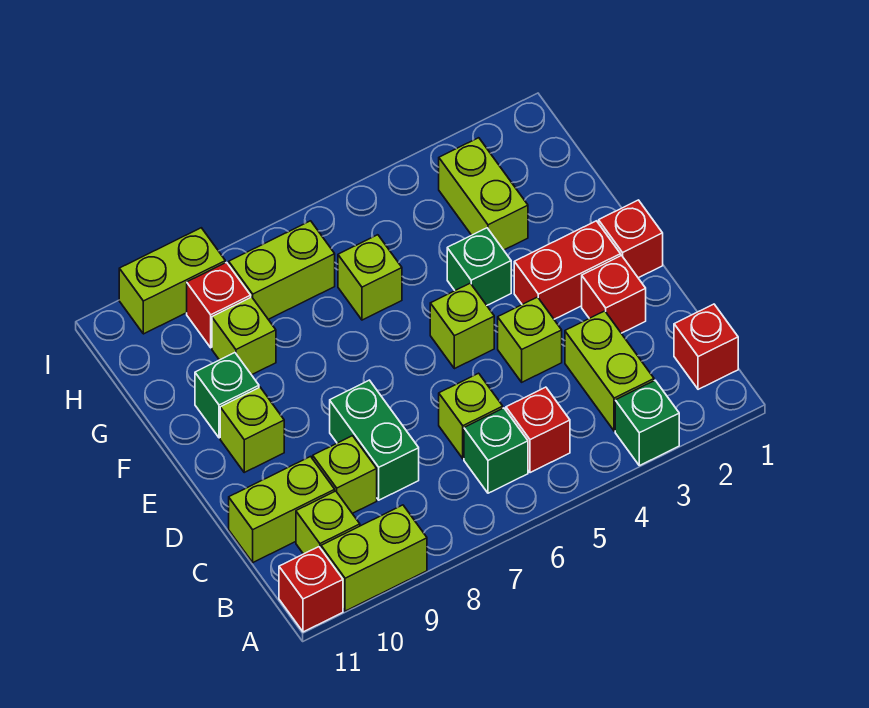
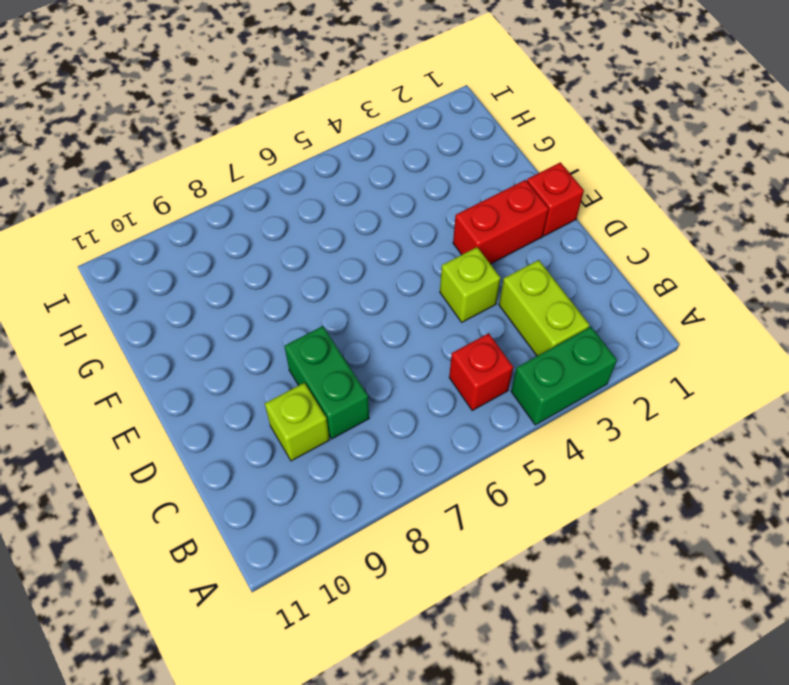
green 1x2 brick [511,327,617,425] -> green 1x1 brick [615,381,679,466]
none -> lime 1x2 brick [321,505,427,611]
none -> red 1x1 brick [279,547,343,632]
none -> red 1x1 brick [674,304,738,389]

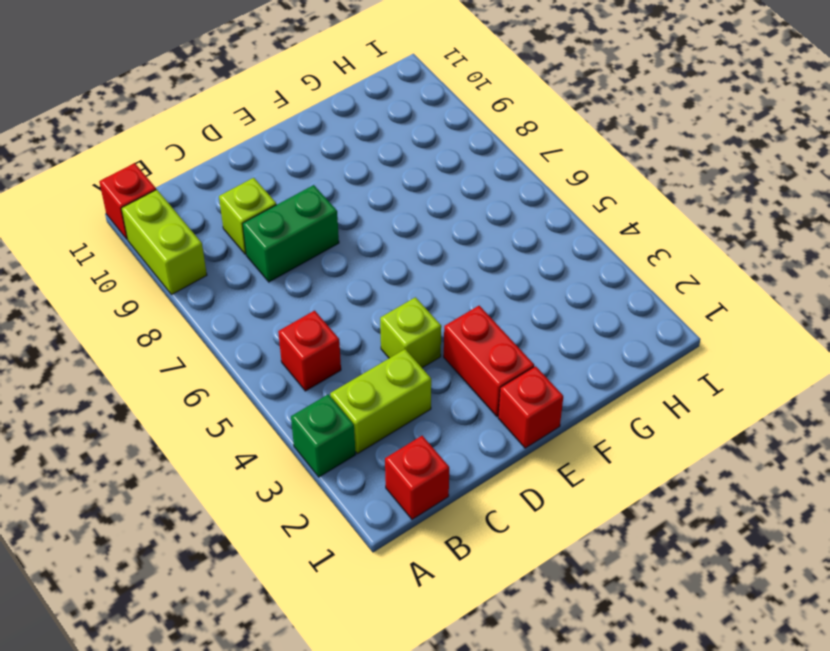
none -> green 1x1 brick [464,408,528,493]
none -> lime 1x1 brick [296,491,360,554]
none -> lime 1x1 brick [439,373,503,459]

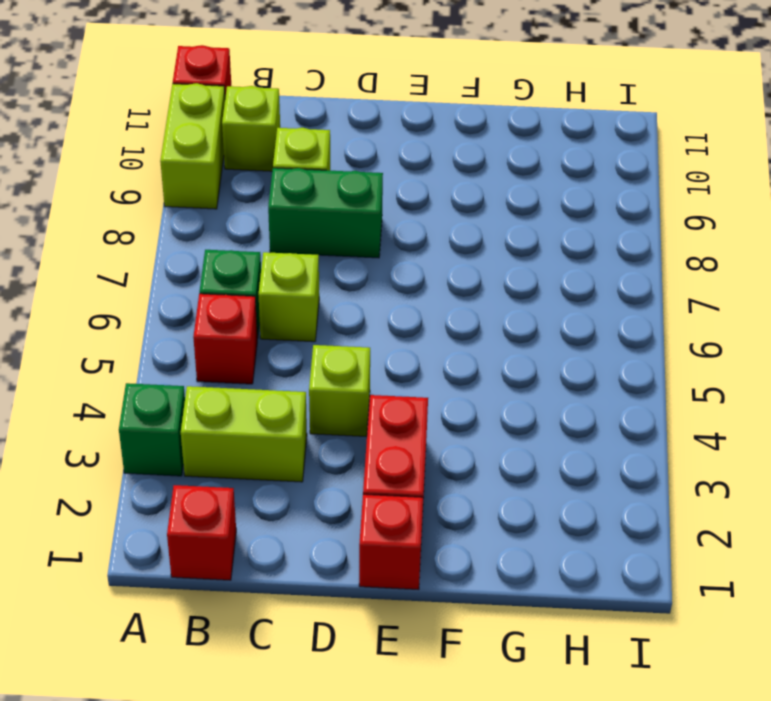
none -> lime 1x2 brick [229,457,335,562]
none -> red 1x1 brick [582,256,646,333]
none -> lime 1x1 brick [430,283,494,369]

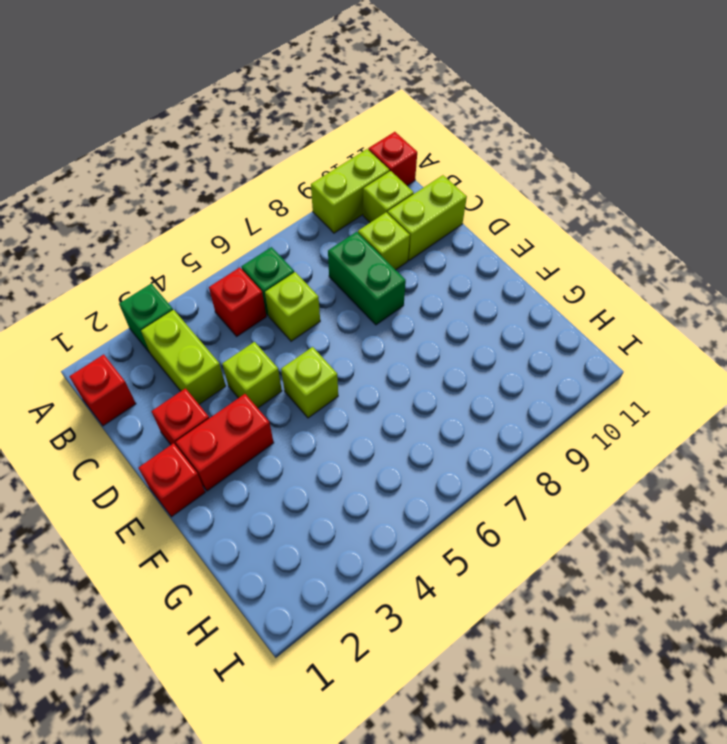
none -> lime 1x1 brick [220,387,284,472]
none -> green 1x1 brick [447,228,511,305]
none -> green 1x1 brick [195,353,259,438]

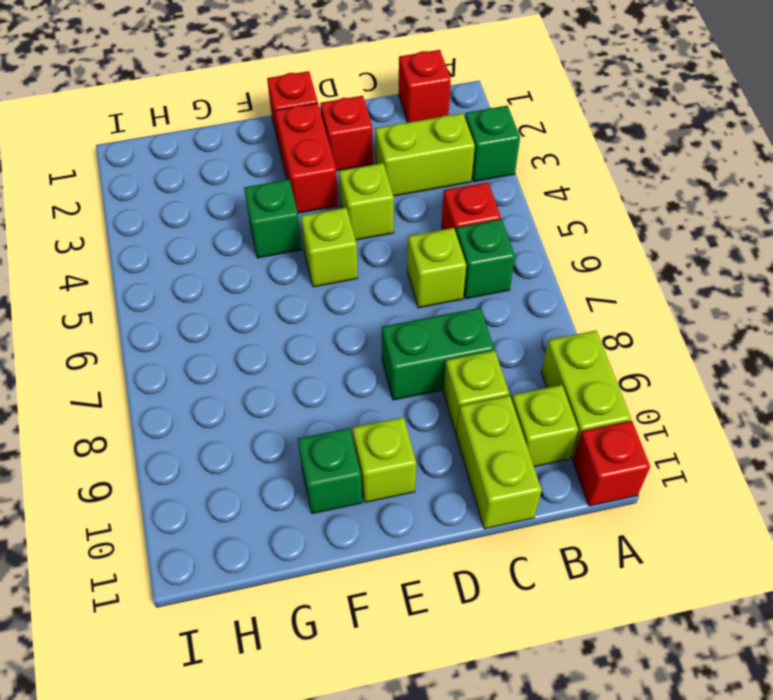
none -> lime 1x2 brick [439,138,528,250]
none -> lime 1x1 brick [338,235,402,320]
none -> lime 1x1 brick [212,297,276,375]

